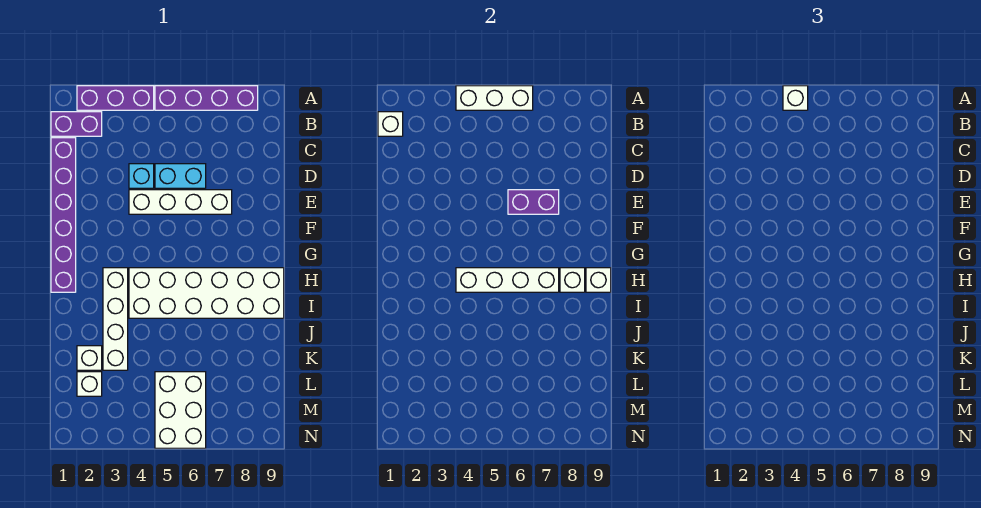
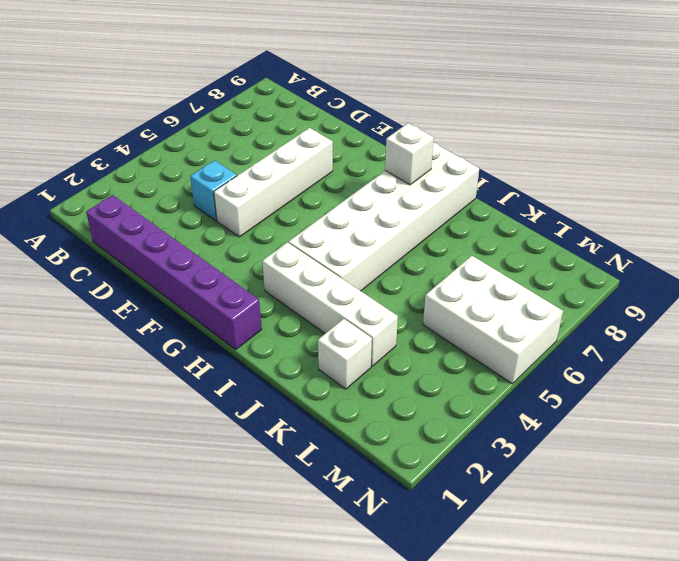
none -> purple 1x3 brick [77,86,154,110]
none -> purple 1x4 brick [155,86,258,110]
none -> purple 1x2 brick [51,112,102,136]

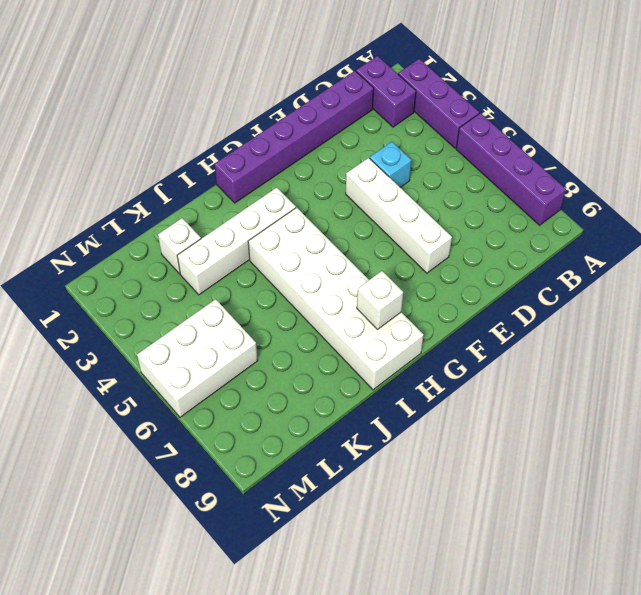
none -> cyan 1x2 brick [155,164,206,188]
none -> white 1x1 brick [77,372,102,396]
none -> white 1x3 brick [456,86,533,110]

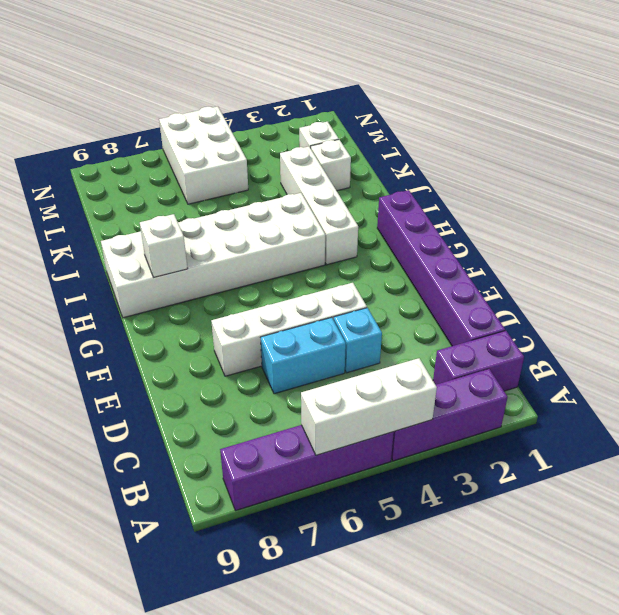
none -> white 1x1 brick [378,112,403,136]
none -> purple 1x2 brick [508,190,559,214]
none -> white 1x4 brick [456,268,559,292]

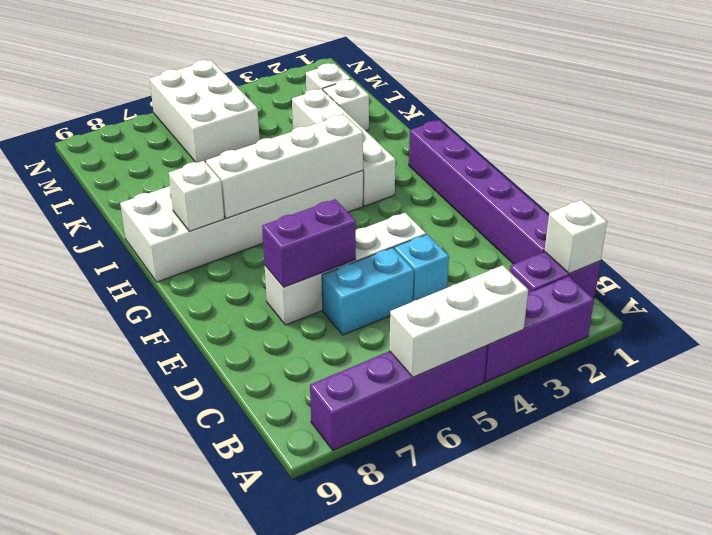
none -> white 1x1 brick [586,268,611,292]
none -> white 1x1 brick [783,86,808,110]

